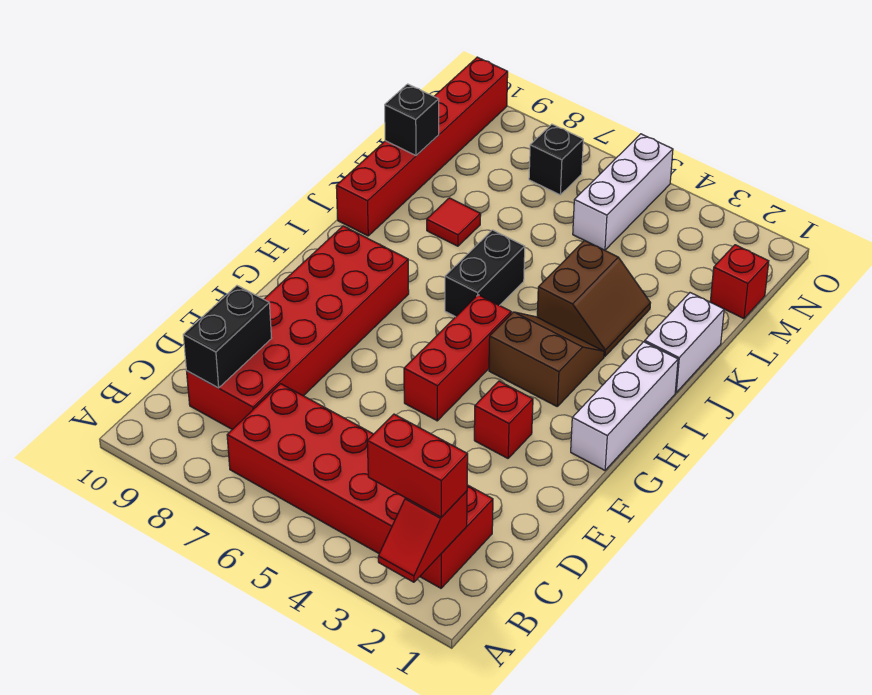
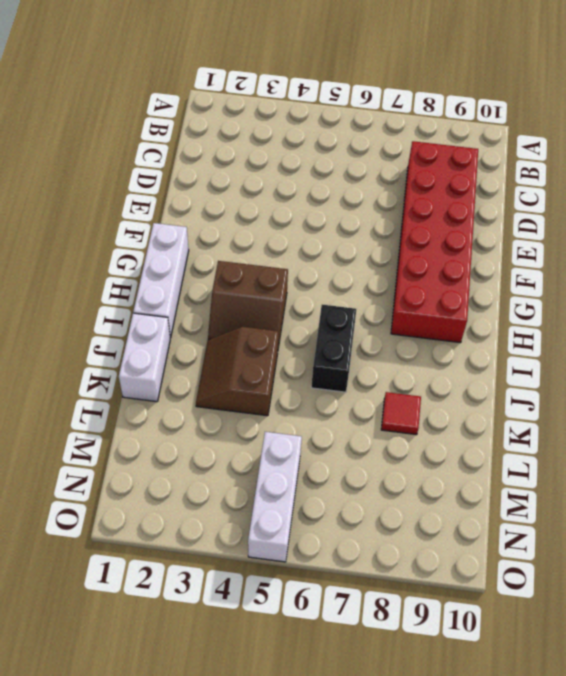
none -> red 2x6 brick [227,384,493,588]
none -> red 1x1 brick [474,381,533,458]
none -> red 1x3 brick [404,295,511,421]

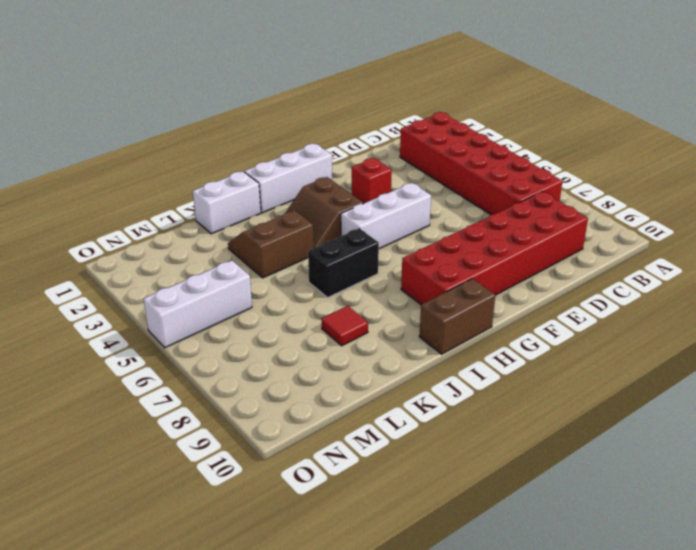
white 1x3 brick [341,183,431,249] -> red 1x3 brick [404,295,511,421]
brown 1x2 brick [419,279,495,354] -> none
none -> red 1x6 brick [336,57,508,236]
none -> red 1x1 brick [710,245,769,319]
none -> black 1x1 brick [529,124,583,195]

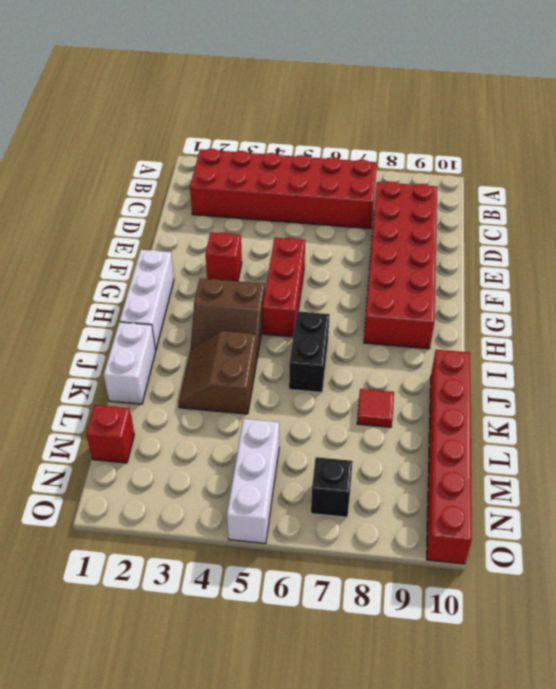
none -> red 1x2 slope [378,491,467,582]
none -> black 1x2 brick [183,286,272,388]
none -> black 1x1 brick [385,84,439,155]

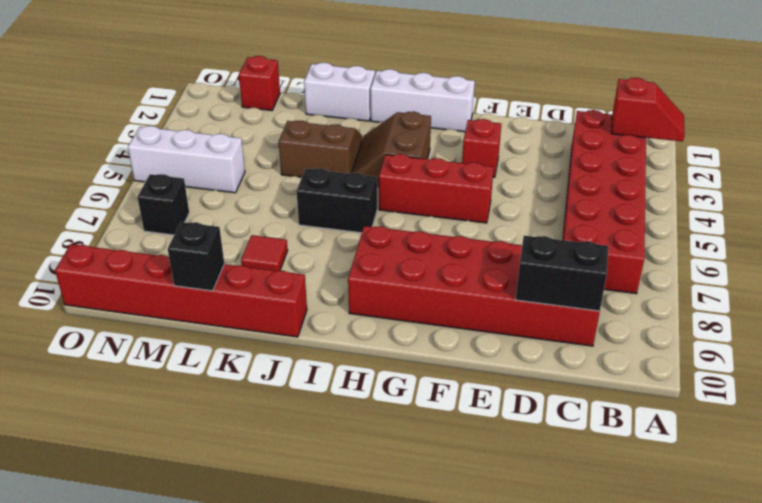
none -> red 1x2 brick [367,414,468,517]

